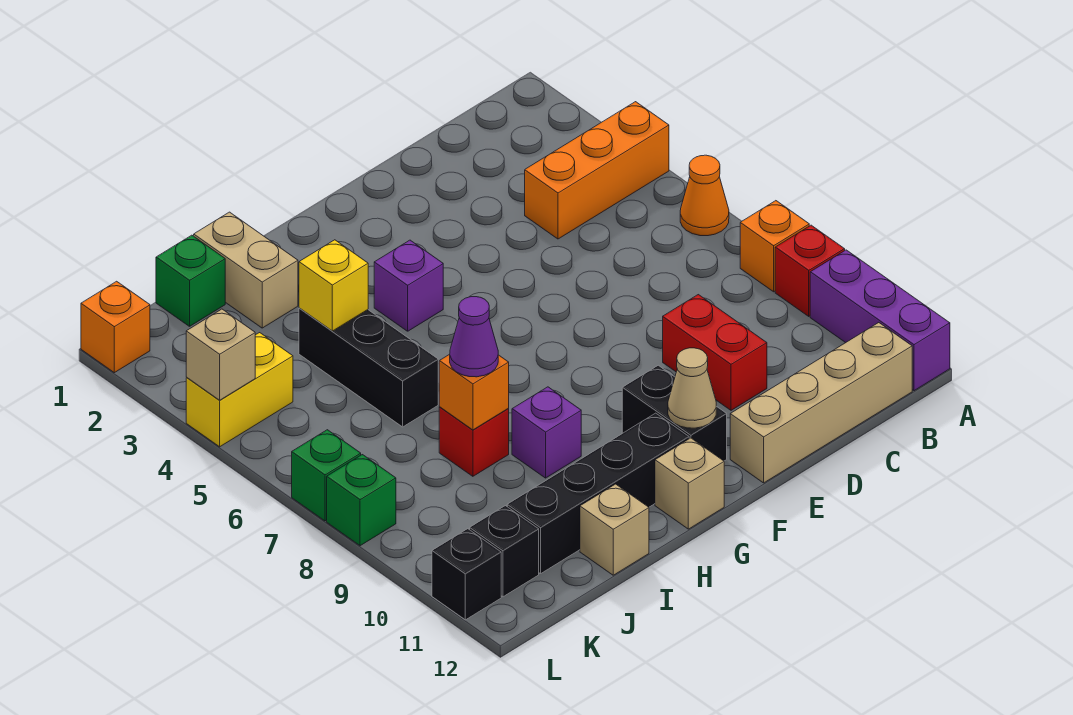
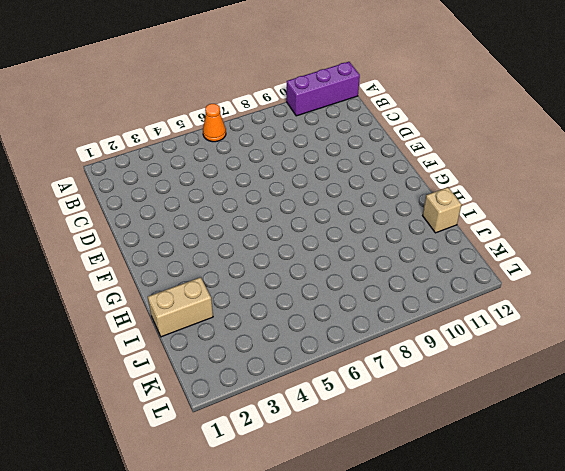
none -> orange 1x3 brick [525,102,669,239]
none -> orange 1x1 brick [740,201,809,292]
none -> red 1x1 brick [775,225,845,316]

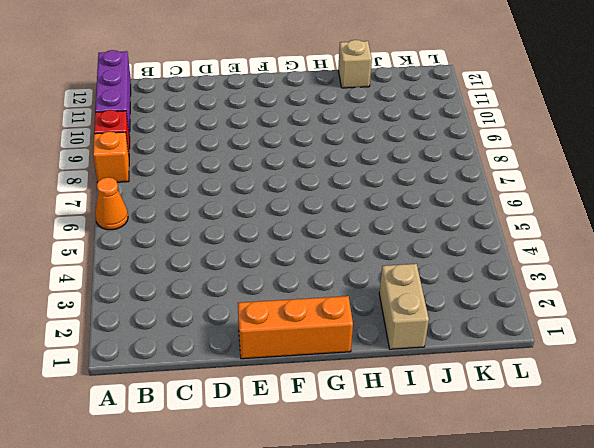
orange 1x3 brick [238,296,353,359] -> orange 1x3 brick moved to [525,102,669,239]
none -> tan 1x4 brick [730,323,912,483]
none -> red 1x2 brick [663,295,767,410]
none -> black 1x2 brick [622,365,727,461]

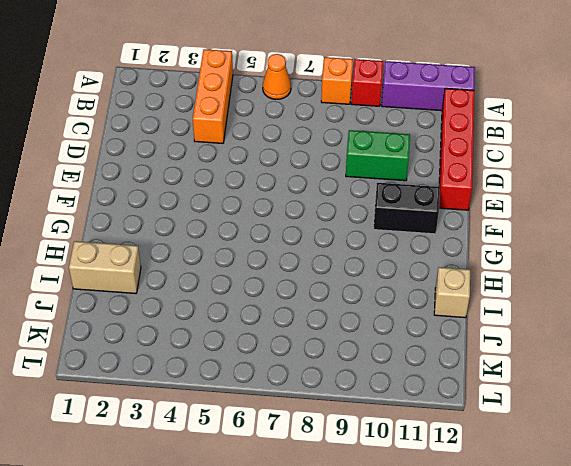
red 1x4 brick [439,88,474,210] -> tan 1x4 brick [730,323,912,483]
green 1x2 brick [346,130,410,181] -> red 1x2 brick [663,295,767,410]
none -> purple 1x1 brick [374,240,443,331]
none -> black 1x4 brick [507,413,689,574]
none -> tan 1x1 brick [655,438,724,529]

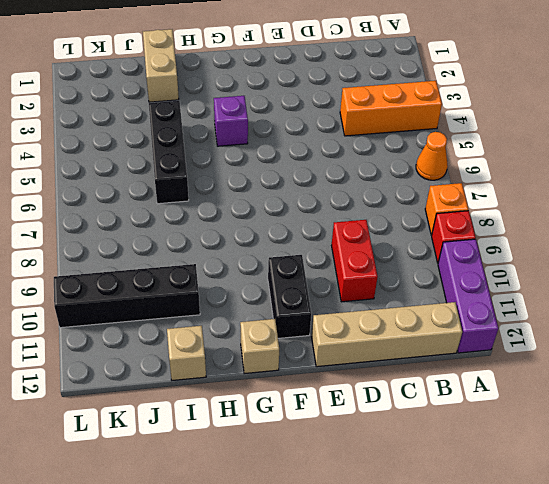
black 1x4 brick [54,264,200,328] -> black 1x4 brick moved to [507,413,689,574]
none -> purple 1x1 brick [512,387,581,478]
none -> red 1x1 brick [439,407,509,476]
none -> green 1x1 brick [156,235,225,326]

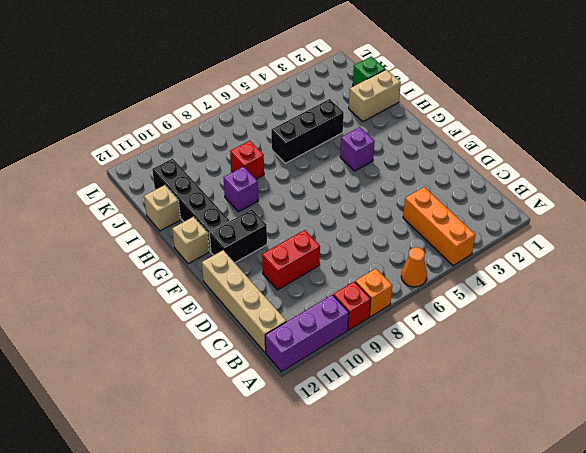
none -> yellow 1x2 brick [186,333,293,447]
none -> black 1x1 brick [470,506,539,597]
none -> orange 1x1 brick [81,281,150,373]

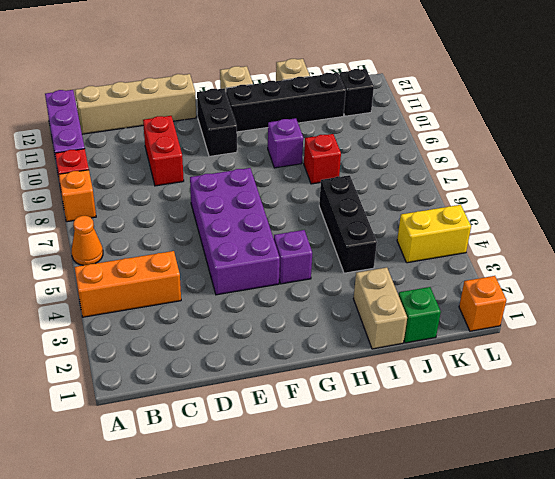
purple 2x4 brick [190,168,280,295] -> none
none -> green 1x1 brick [292,430,361,521]
none -> green 1x1 brick [327,455,396,546]
none -> black 1x1 brick [432,529,501,620]

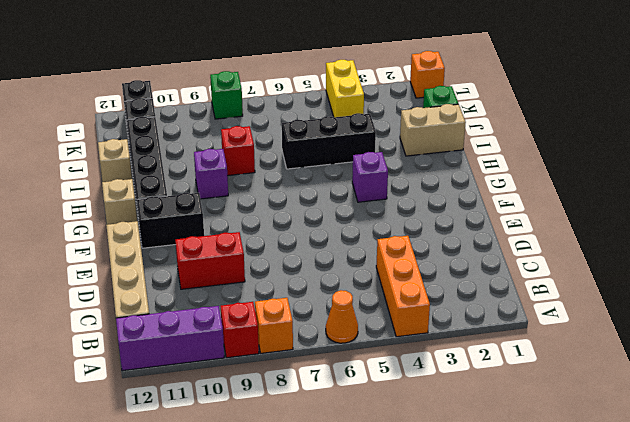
none -> green 1x1 brick [292,430,361,521]
none -> tan 1x1 cone [668,348,716,428]
none -> yellow 1x1 brick [299,240,368,331]

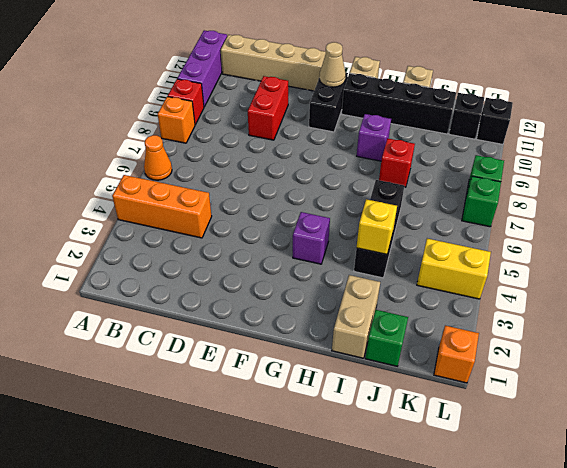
none -> orange 1x1 brick [439,354,509,430]
none -> tan 1x1 brick [186,309,255,400]
none -> purple 1x1 cone [450,297,498,377]

